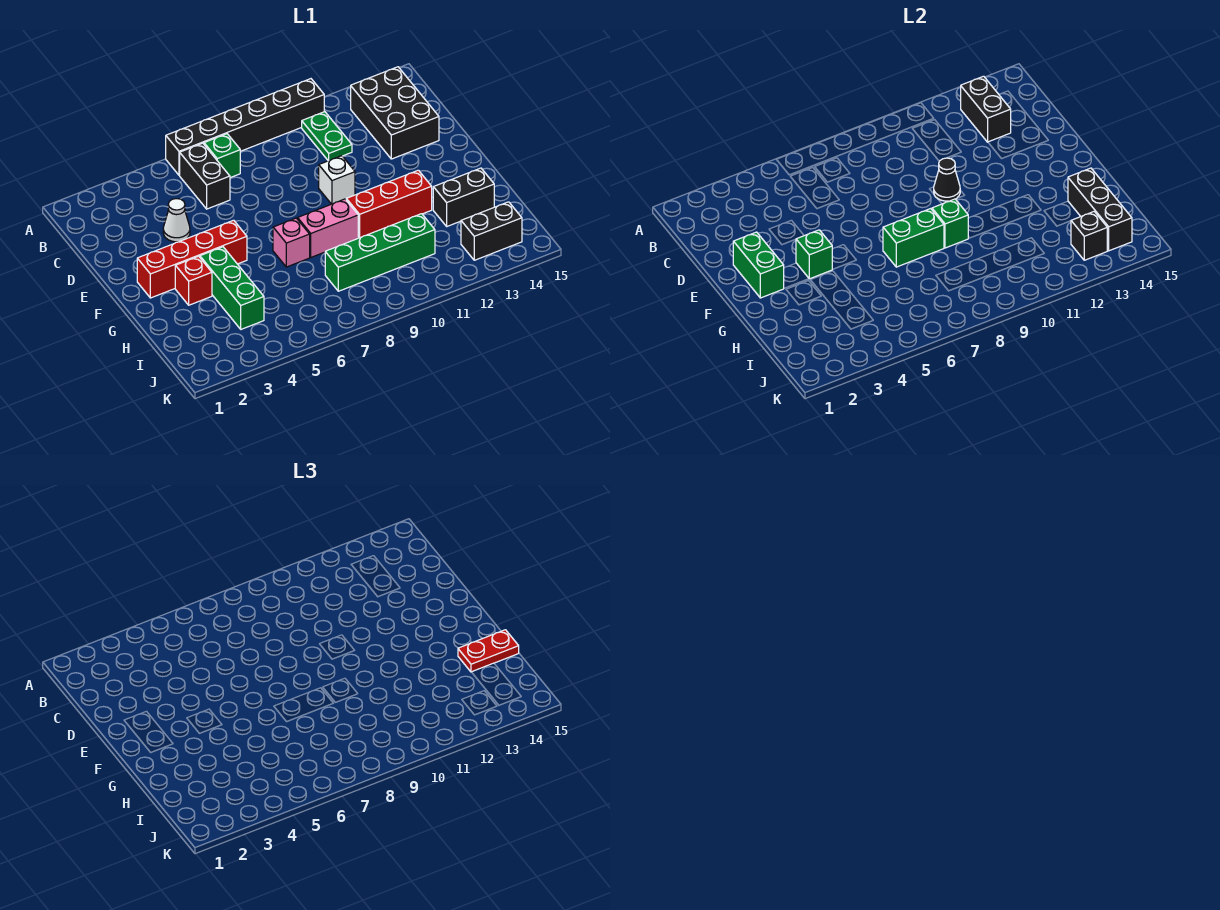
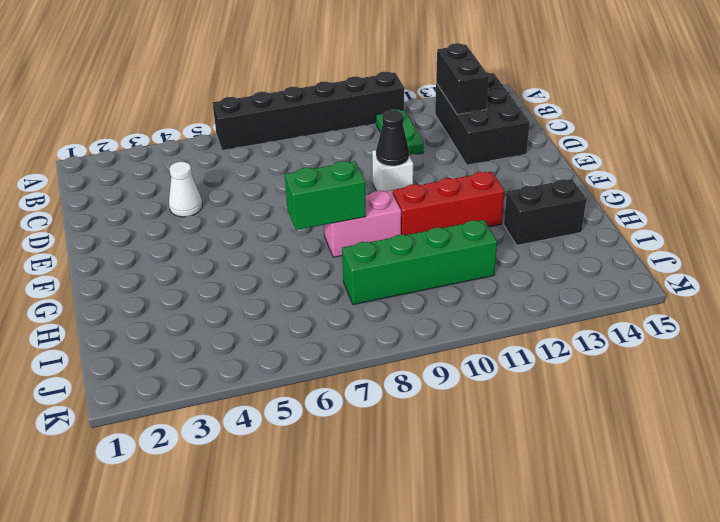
none -> black 1x2 brick [180,143,230,209]
none -> green 1x1 brick [204,134,240,178]
none -> red 1x4 brick [137,220,247,298]

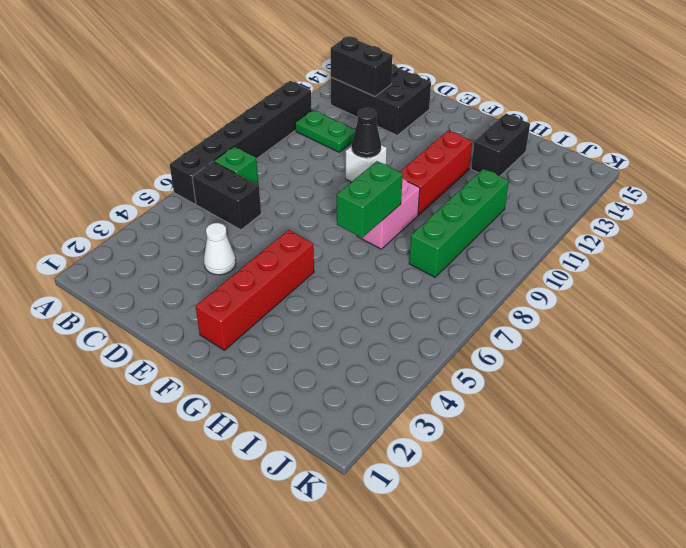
none -> red 1x1 brick [175,256,212,305]
none -> green 1x3 brick [200,247,264,329]
none -> pink 1x1 brick [273,218,310,267]

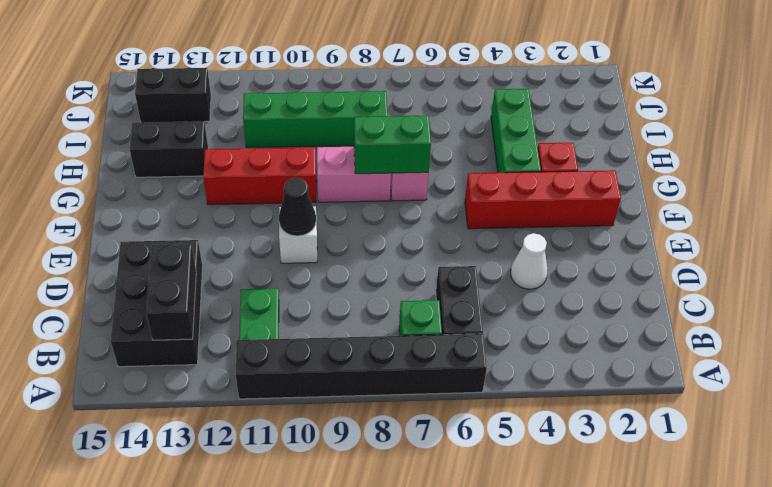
none -> green 1x2 brick [733,232,784,298]
none -> green 1x1 brick [796,230,832,279]
none -> green 1x1 brick [932,199,968,248]

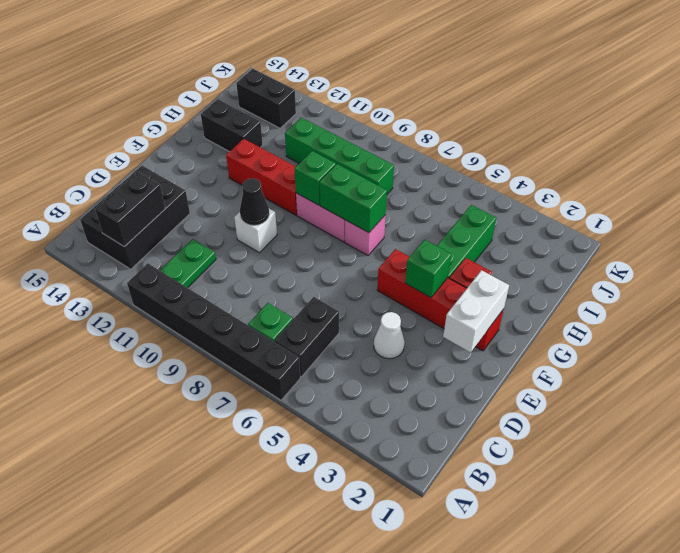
white 1x2 brick [443,270,509,352] -> green 1x2 brick [733,232,784,298]
none -> black 1x3 brick [1068,168,1132,251]
none -> black 1x1 brick [1071,212,1107,260]
none -> red 1x2 plate [458,630,519,672]

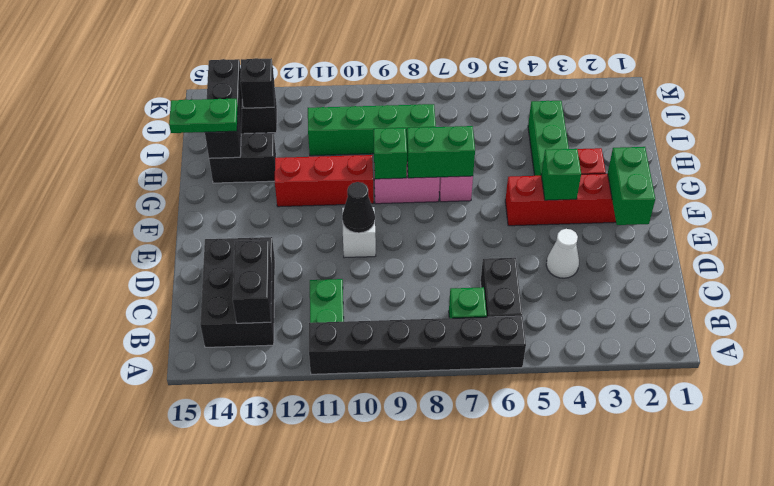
green 1x2 plate [169,99,238,133] -> red 1x2 plate [458,630,519,672]

